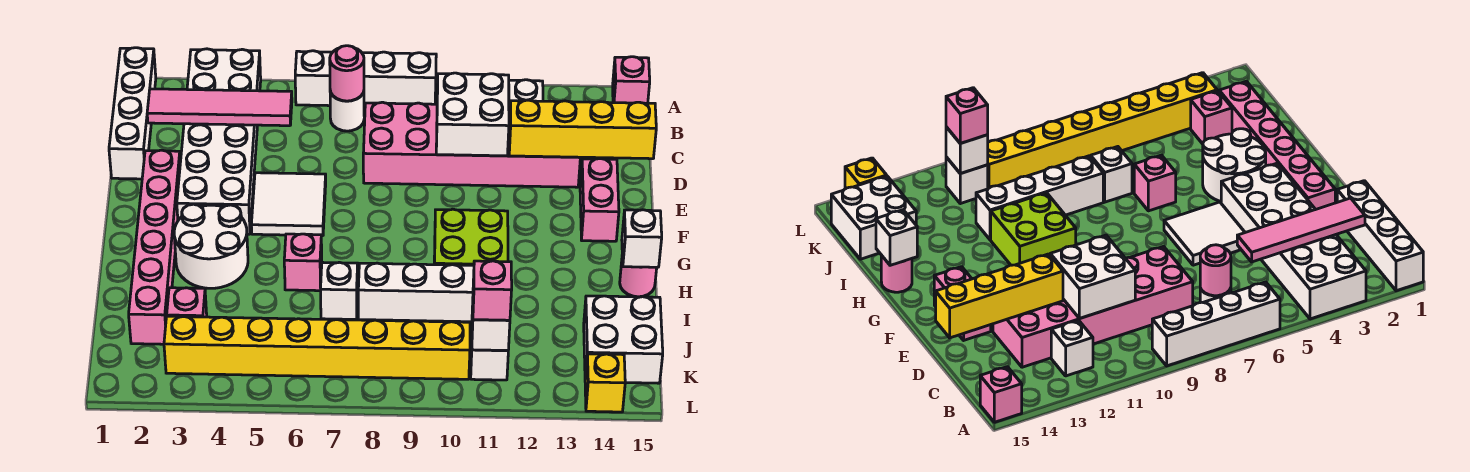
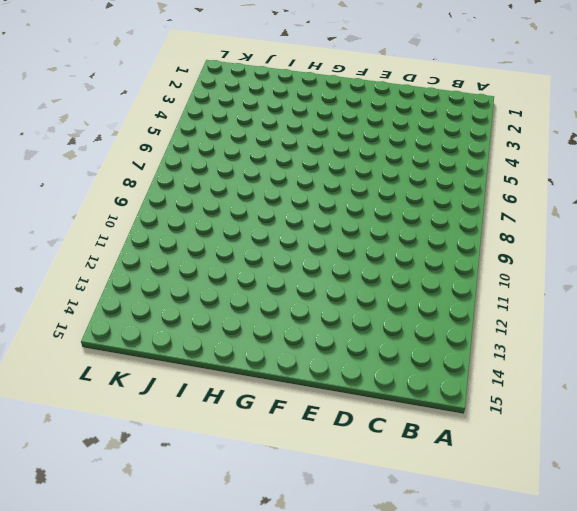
none -> white 1x4 brick [109,48,156,179]
none -> white 2x6 brick [177,49,261,234]
none -> white 1x4 brick [295,51,436,106]

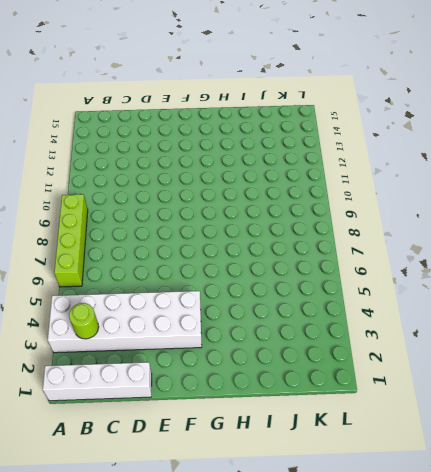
lime 1x4 brick [54,194,88,287] -> white 1x4 brick [295,51,436,106]
lime 1x1 round brick [69,303,99,339] -> none
none -> pink 1x1 brick [613,57,650,103]
none -> white 1x1 round brick [330,91,364,131]
none -> white 1x1 brick [509,80,543,106]

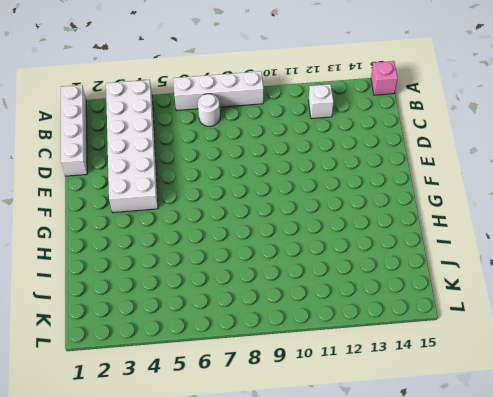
none -> pink 2x6 brick [363,102,580,187]
none -> pink 1x6 brick [129,150,180,344]
none -> white 2x2 tile [251,173,326,236]

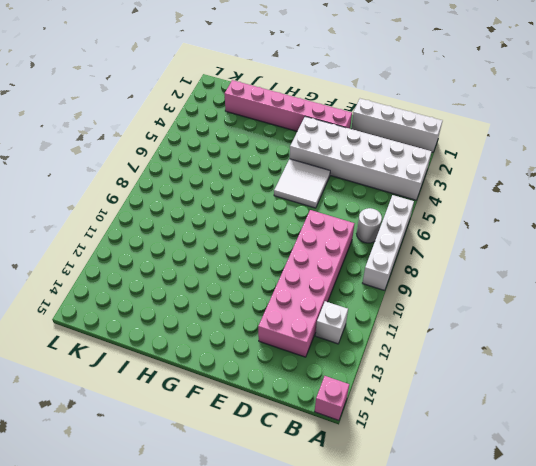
none -> pink 1x2 brick [580,159,619,241]
none -> white 2x2 round brick [174,204,248,288]
none -> lime 2x2 brick [434,209,508,265]

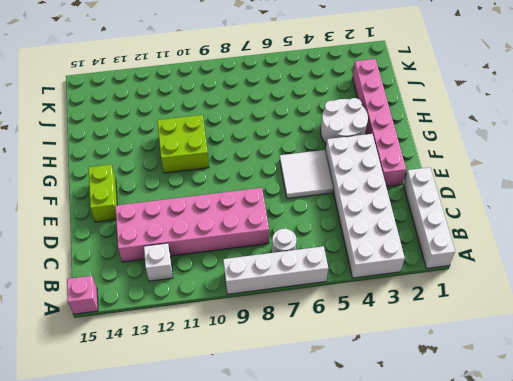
lime 1x2 brick [89,165,117,222] -> pink 1x2 brick [580,159,619,241]
none -> pink 1x1 brick [284,234,322,291]
none -> pink 1x1 round brick [620,258,657,297]
none -> white 1x1 brick [321,262,358,319]

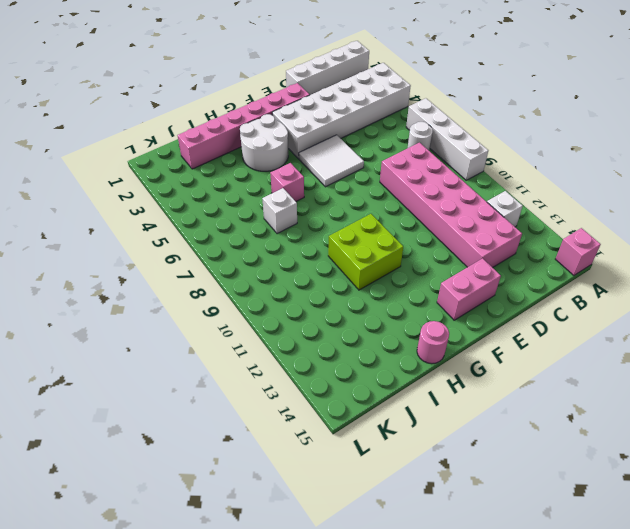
none -> white 1x4 brick [358,263,474,322]
none -> pink 1x1 brick [167,288,207,317]
none -> white 2x2 brick [584,296,663,383]

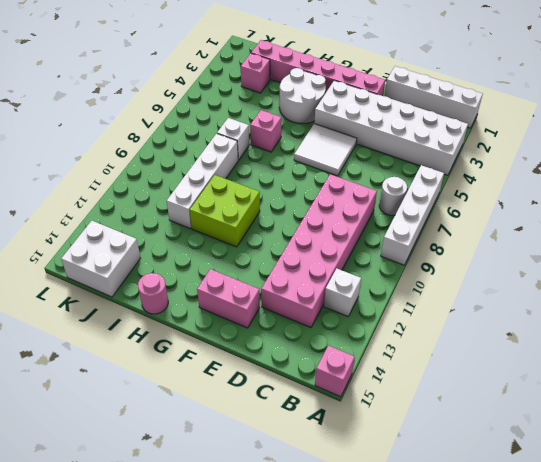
none -> yellow 1x8 brick [164,316,470,379]
none -> white 1x1 brick [471,333,508,380]
none -> yellow 1x1 brick [585,354,625,412]

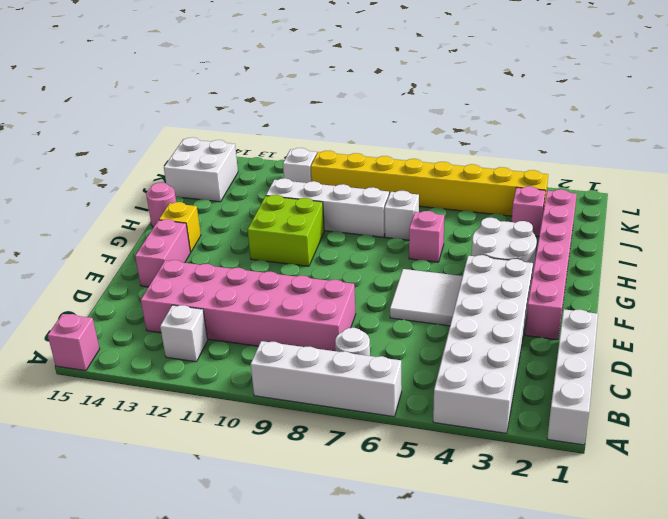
yellow 1x1 brick [159,202,201,252] -> yellow 1x1 brick moved to [585,354,625,412]
none -> pink 1x1 round brick [330,46,364,101]
none -> pink 1x4 tile [147,89,292,126]
none -> white 2x2 brick [436,73,509,156]

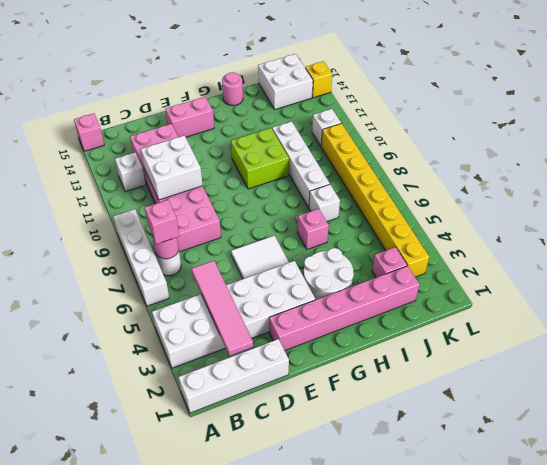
pink 1x1 brick [145,200,179,244] -> pink 1x1 brick moved to [473,261,512,320]
none -> yellow 1x4 brick [509,100,656,159]
none -> white 1x1 brick [622,210,662,267]
none -> white 1x1 brick [472,306,510,351]

